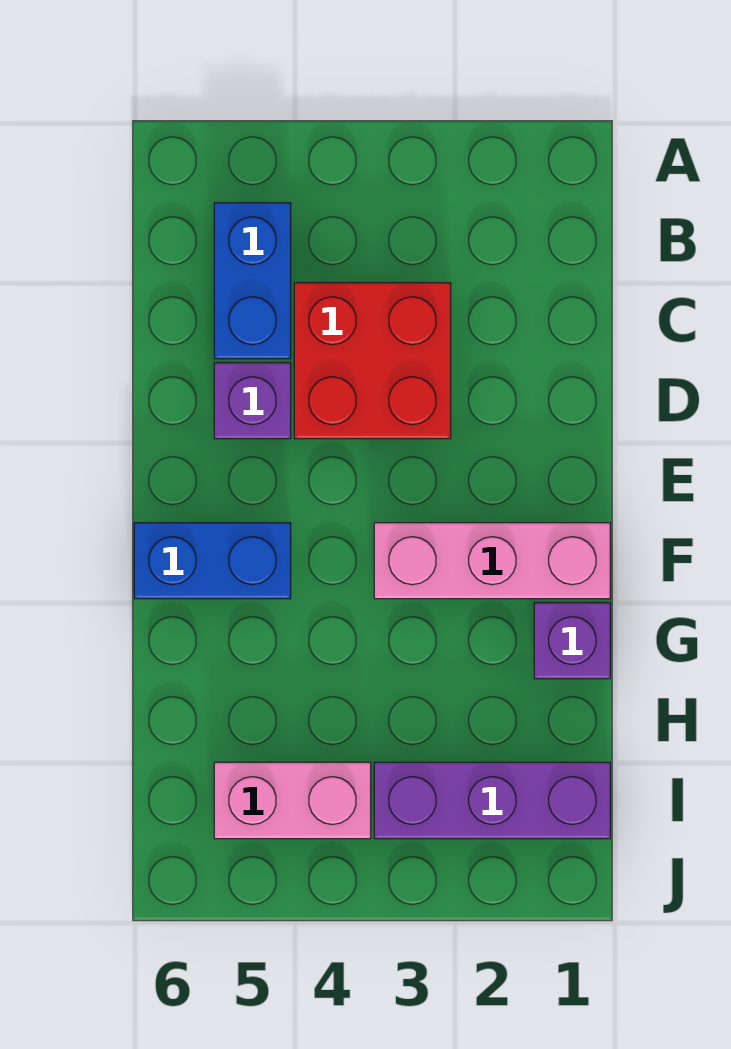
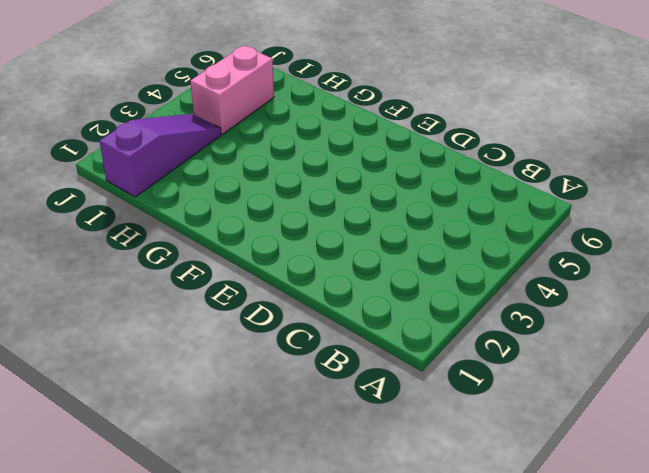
purple 1x3 slope [100,114,221,197] -> purple 1x3 brick [374,762,610,839]
none -> blue 1x2 brick [214,203,291,359]
none -> red 2x2 brick [294,283,451,439]

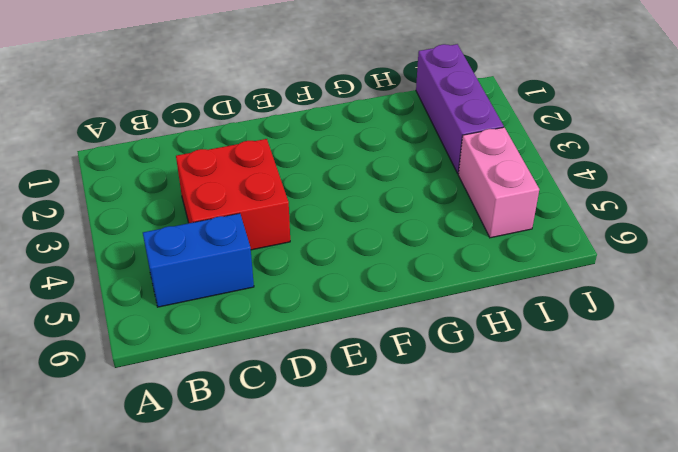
none -> purple 1x1 brick [214,363,291,439]
none -> pink 1x3 brick [374,523,610,599]

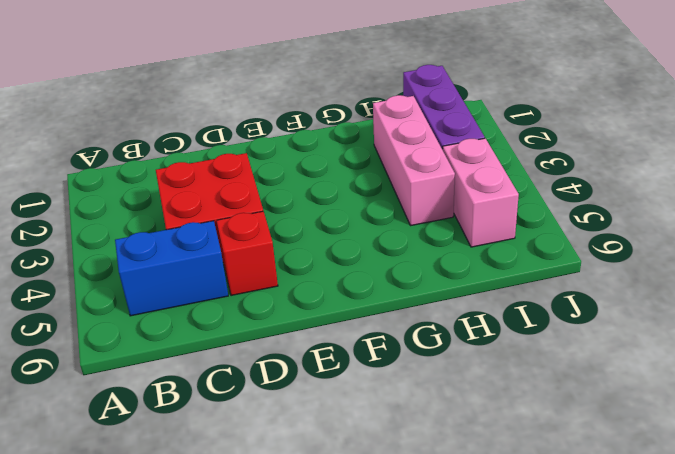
red 1x1 brick [217,211,278,296] -> purple 1x1 brick [214,363,291,439]
pink 1x3 brick [373,95,455,226] -> pink 1x3 brick moved to [374,523,610,599]
none -> blue 1x2 brick [134,523,291,599]
none -> purple 1x1 brick [534,603,610,679]

